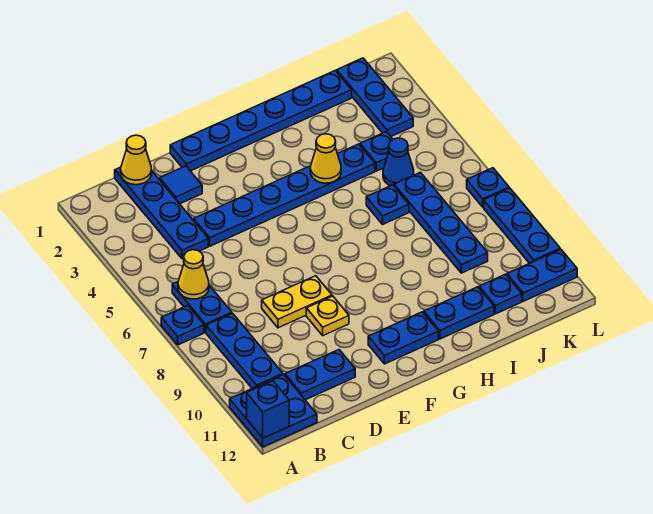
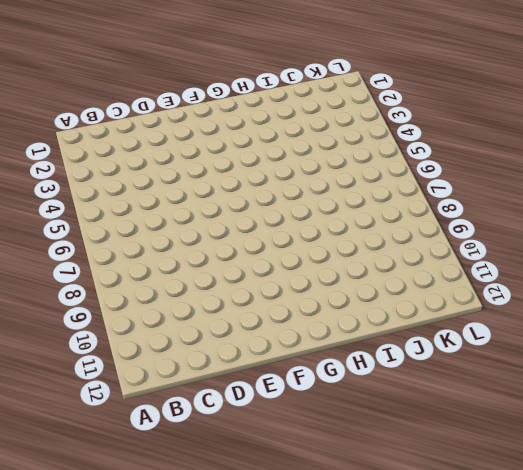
none -> blue 1x1 plate [161,305,204,345]
none -> blue 2x2 plate [230,374,317,447]
none -> blue 1x2 plate [172,282,232,332]

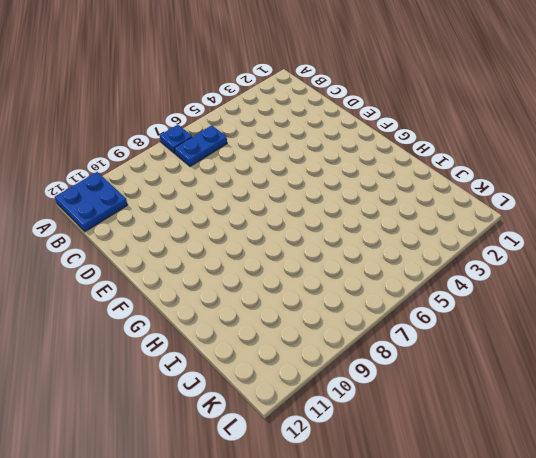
none -> blue 1x3 plate [206,313,283,388]
none -> blue 1x4 plate [115,167,208,259]
none -> blue 1x2 plate [285,350,355,400]

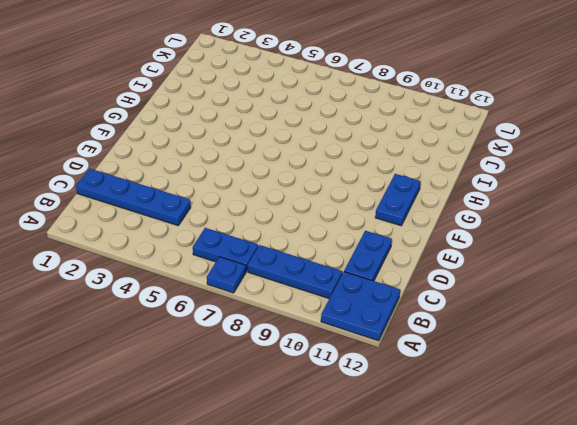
none -> blue 1x1 tile [160,166,202,204]
none -> blue 1x6 plate [194,144,375,246]
none -> yellow 1x2 plate [262,276,332,328]

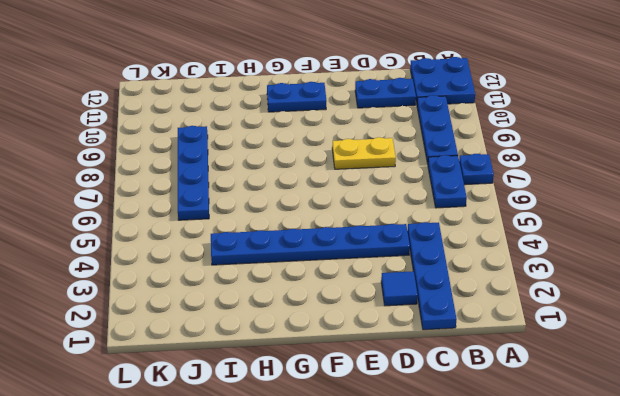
none -> blue 1x6 plate [170,71,352,171]
none -> yellow 1x1 plate [306,296,349,336]
none -> blue 1x2 plate [424,287,494,339]

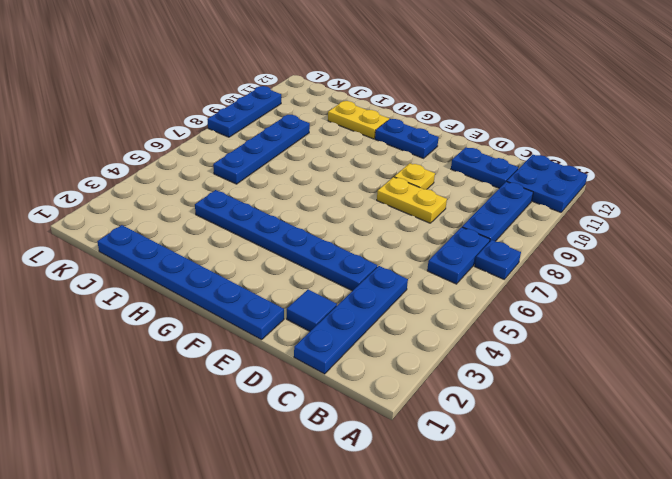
yellow 1x2 plate [328,101,389,139] -> blue 1x2 plate [424,287,494,339]
none -> blue 1x1 plate [366,185,409,224]
none -> blue 1x1 plate [360,132,393,171]
none -> blue 1x1 cone [383,138,414,186]

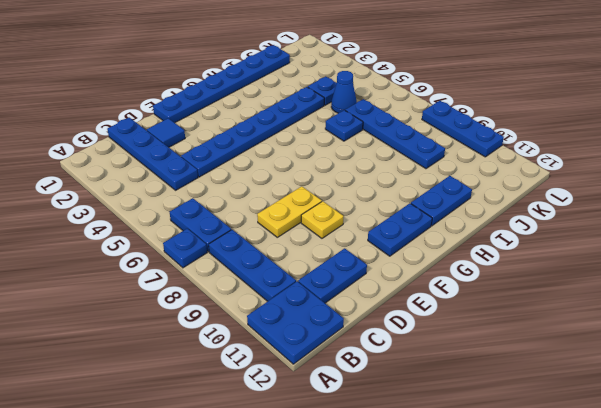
none -> blue 1x1 plate [479,274,522,314]
none -> blue 1x3 plate [337,58,413,136]
none -> blue 1x2 plate [507,249,577,301]

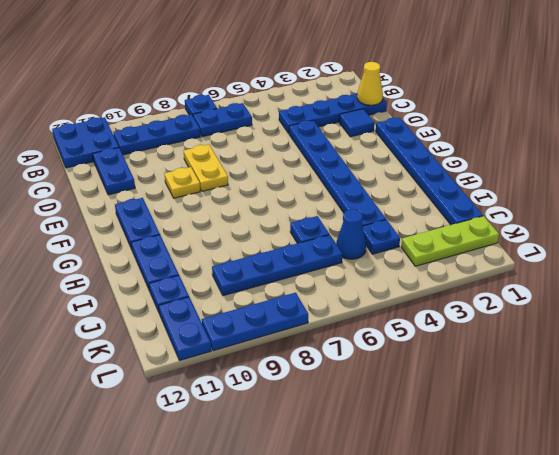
lime 1x3 plate [401,216,499,266] -> blue 1x3 plate [337,58,413,136]
none -> blue 1x1 plate [467,168,509,207]
none -> blue 1x1 brick [247,381,289,438]
none -> yellow 1x1 cone [178,250,209,299]

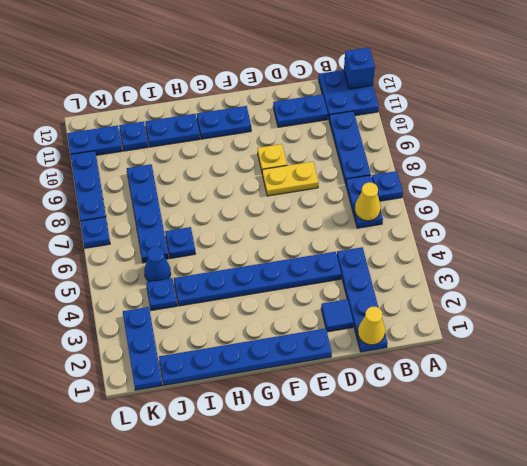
none -> yellow 1x1 cone [310,134,341,183]

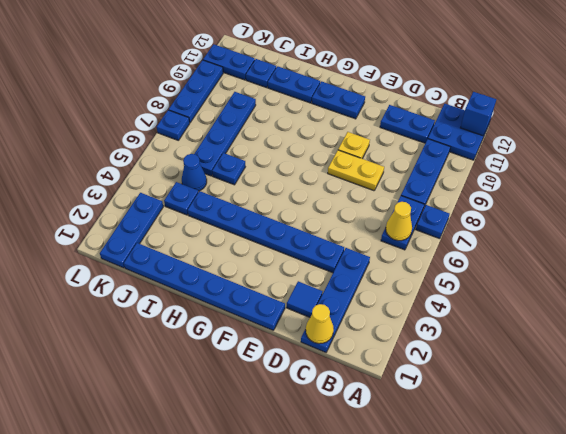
none -> yellow 1x1 cone [310,134,341,183]

